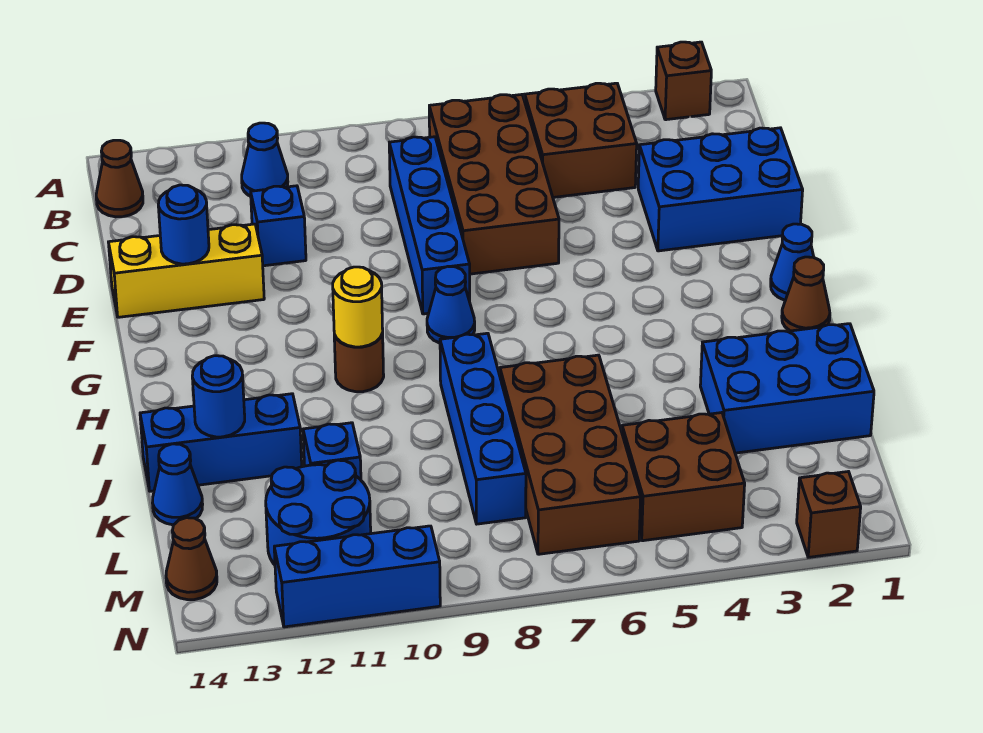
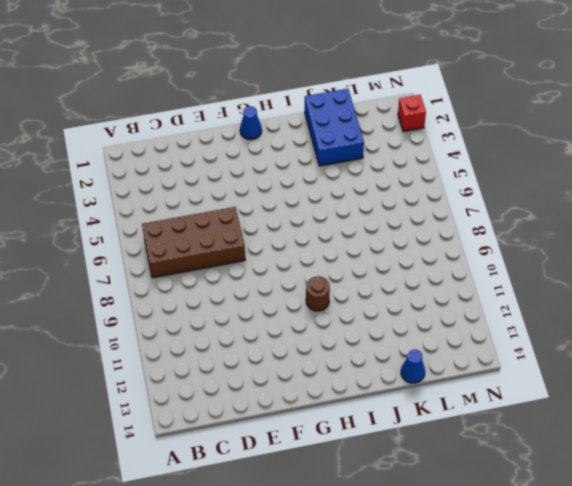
red 1x1 brick [398,95,426,132] -> brown 1x1 brick [797,472,861,557]
none -> brown 1x1 brick [656,42,711,120]
none -> brown 2x2 brick [525,83,637,197]
none -> blue 1x1 cone [242,123,288,196]

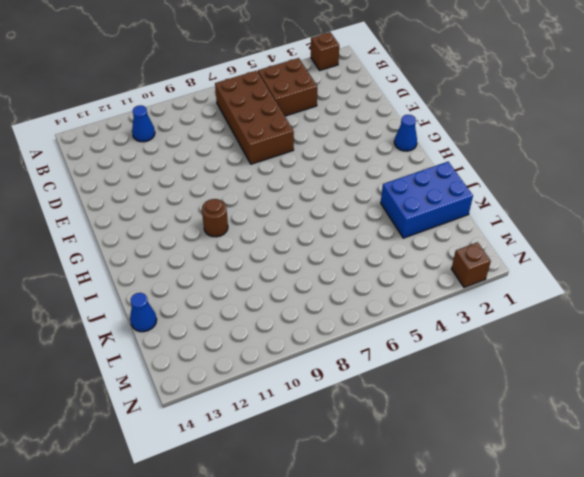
none -> brown 1x1 cone [96,140,143,217]
none -> blue 1x4 brick [389,137,470,314]
none -> blue 2x3 brick [638,128,803,251]

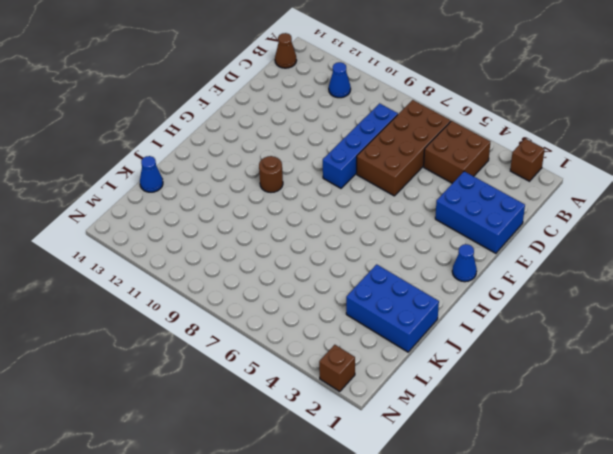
none -> blue 1x1 brick [251,186,306,266]
none -> yellow 1x3 brick [109,224,264,317]
none -> blue 1x1 cone [427,267,475,343]

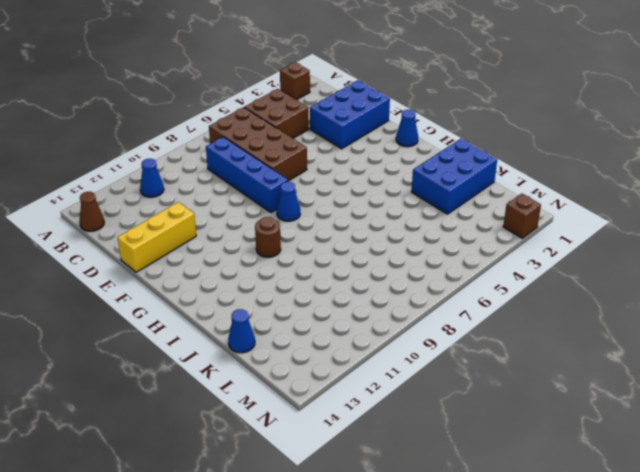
none -> blue 1x1 brick [251,186,306,266]
none -> brown 1x1 cone [782,257,830,331]
none -> blue 1x4 brick [440,333,526,524]

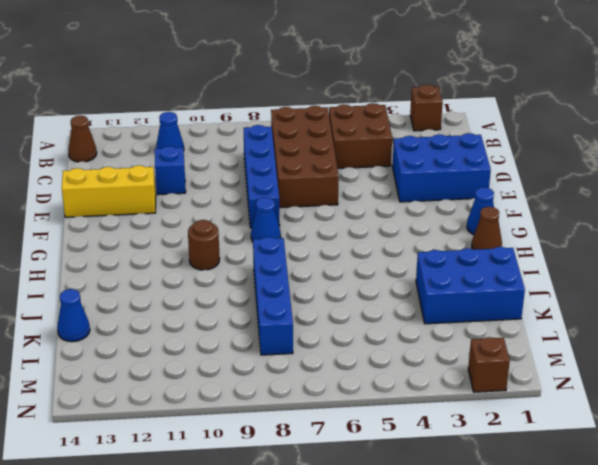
none -> brown 2x4 brick [500,355,641,554]
none -> blue 1x3 brick [140,394,302,491]
none -> blue 1x1 brick [303,423,361,480]

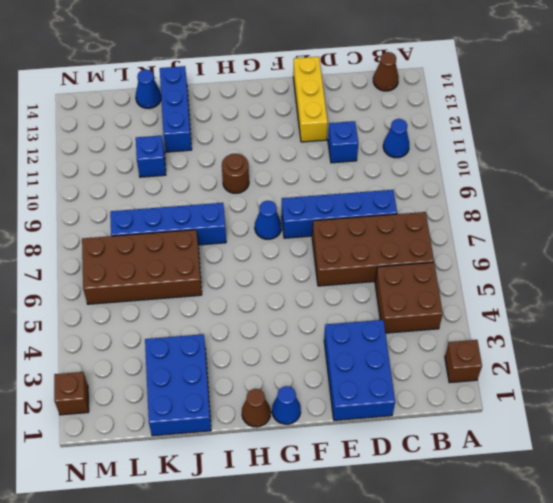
none -> brown 2x2 brick [622,413,745,541]
none -> blue 2x2 round brick [266,460,371,565]
none -> brown 1x1 cone [166,518,217,600]

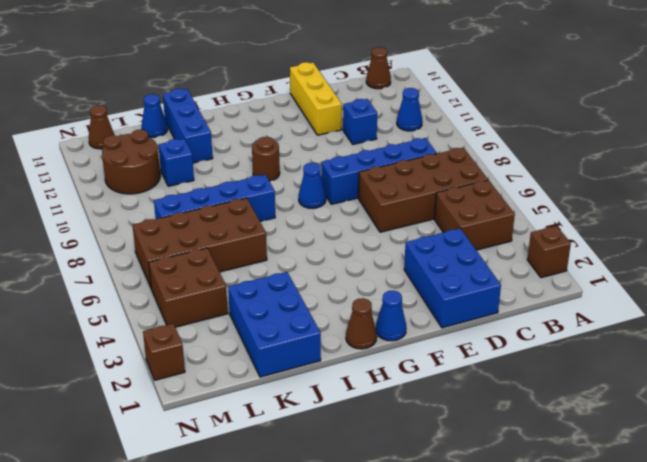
brown 2x2 round brick [102,129,160,194] -> blue 2x2 round brick [266,460,371,565]
none -> blue 1x3 brick [274,526,440,627]
none -> blue 1x1 round brick [158,185,209,264]
none -> yellow 1x1 round brick [333,267,383,347]

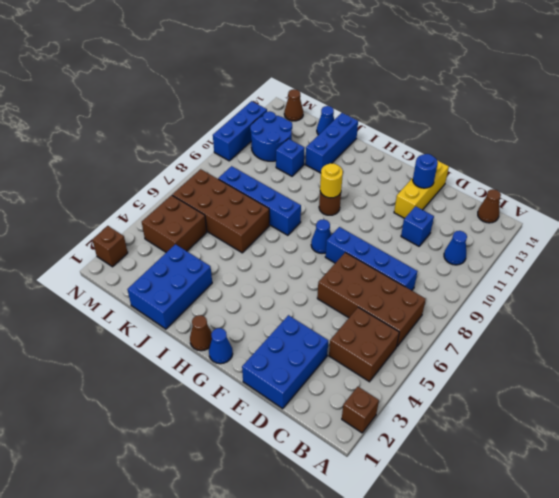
none -> blue 1x1 round brick [192,356,245,437]

